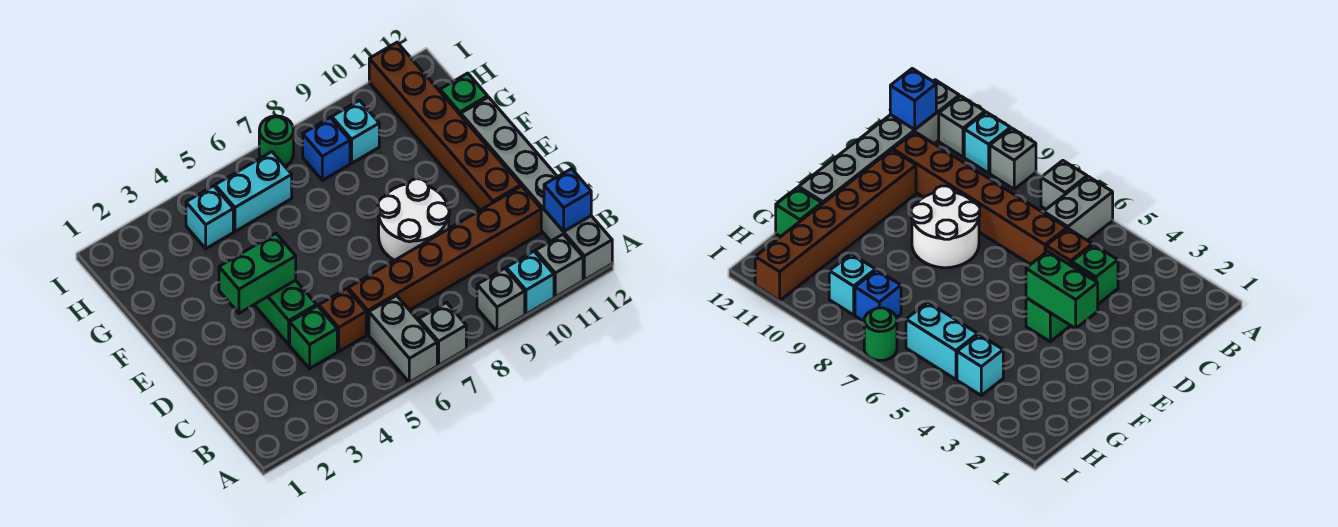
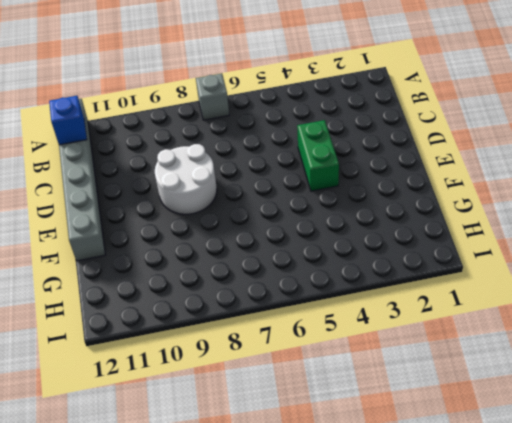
none -> grey 1x2 brick [369,296,437,382]
none -> grey 1x1 brick [477,268,525,331]
none -> cyan 1x1 brick [506,251,554,314]

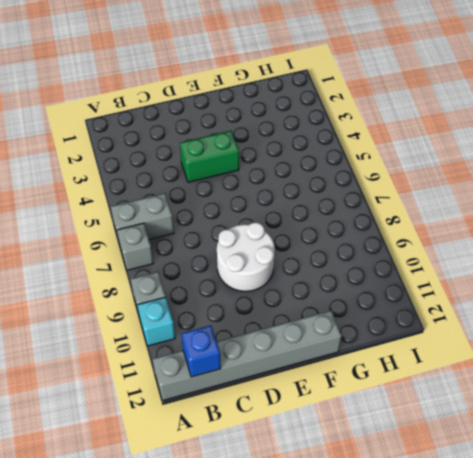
none -> grey 1x1 brick [535,234,583,297]
none -> green 1x1 brick [290,306,337,369]
none -> brown 1x1 brick [319,289,366,351]

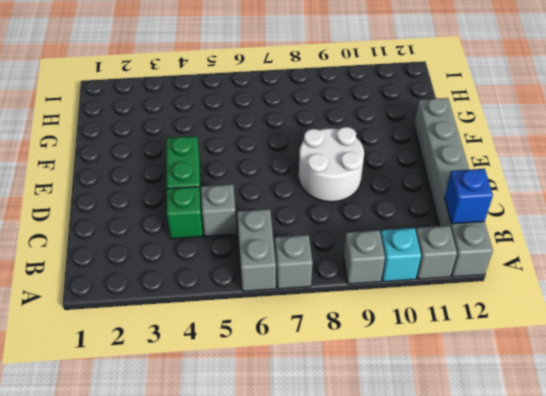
grey 1x1 brick [201,184,237,237] -> brown 1x1 brick [319,289,366,351]
none -> brown 1x6 brick [348,186,541,334]
none -> brown 1x6 brick [369,42,521,210]
none -> green 1x1 brick [440,73,488,115]

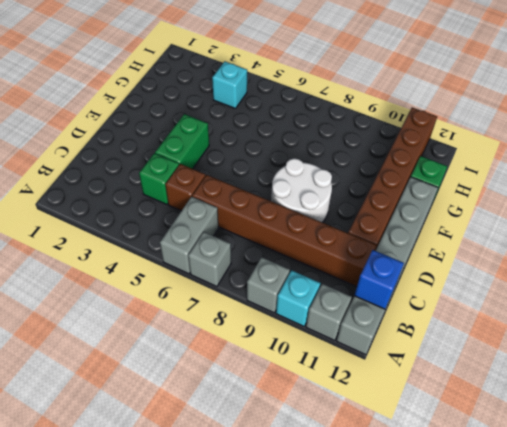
none -> cyan 1x2 brick [215,152,292,231]
none -> blue 1x1 brick [303,117,350,180]
none -> cyan 1x1 brick [332,100,379,163]

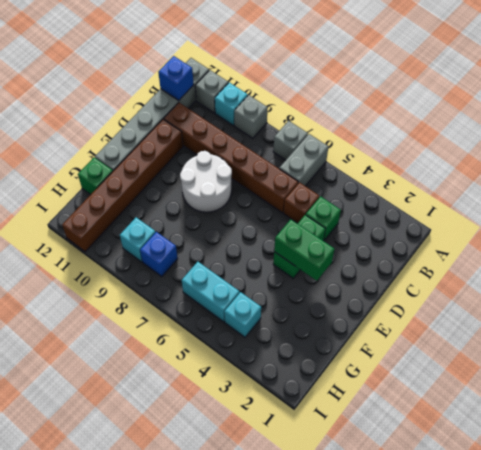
none -> green 1x1 round brick [259,116,294,166]

